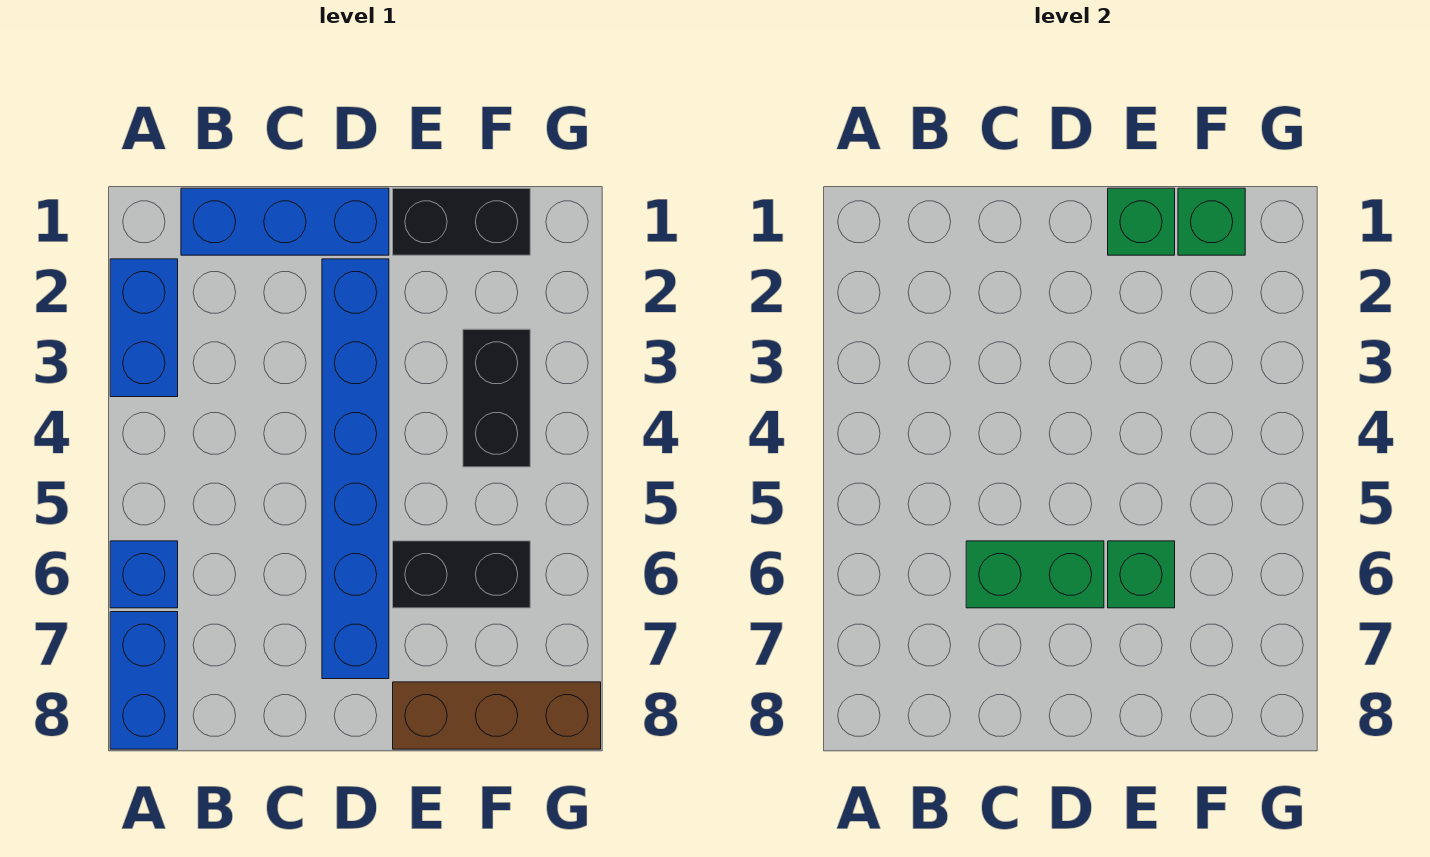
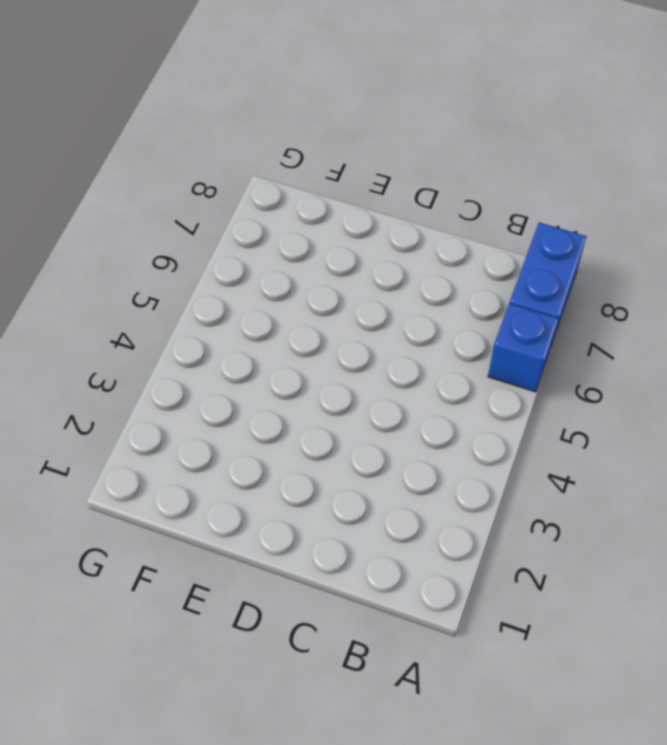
none -> blue 1x2 brick [110,259,178,397]
none -> blue 1x3 brick [181,188,389,255]
none -> blue 1x6 brick [322,259,389,679]

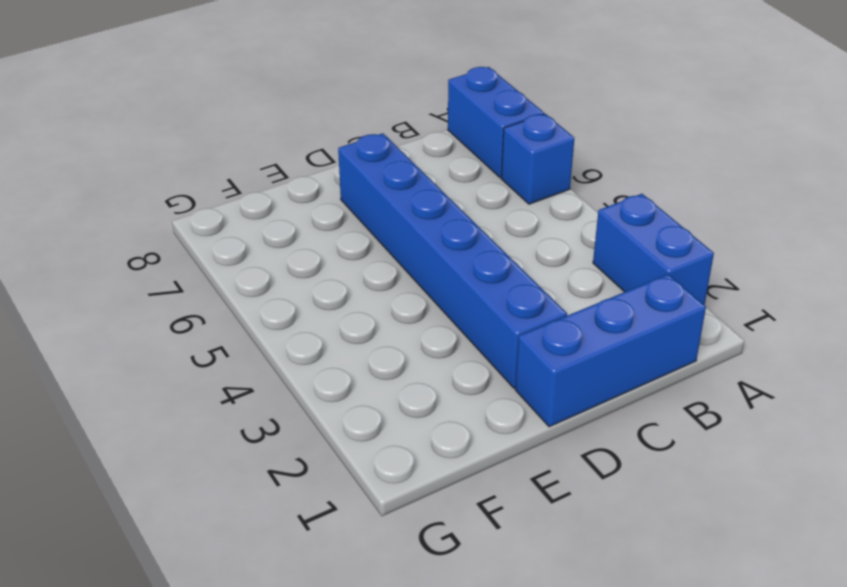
none -> black 1x2 brick [393,188,530,255]
none -> black 1x2 brick [393,541,530,608]
none -> brown 1x3 brick [393,682,601,749]

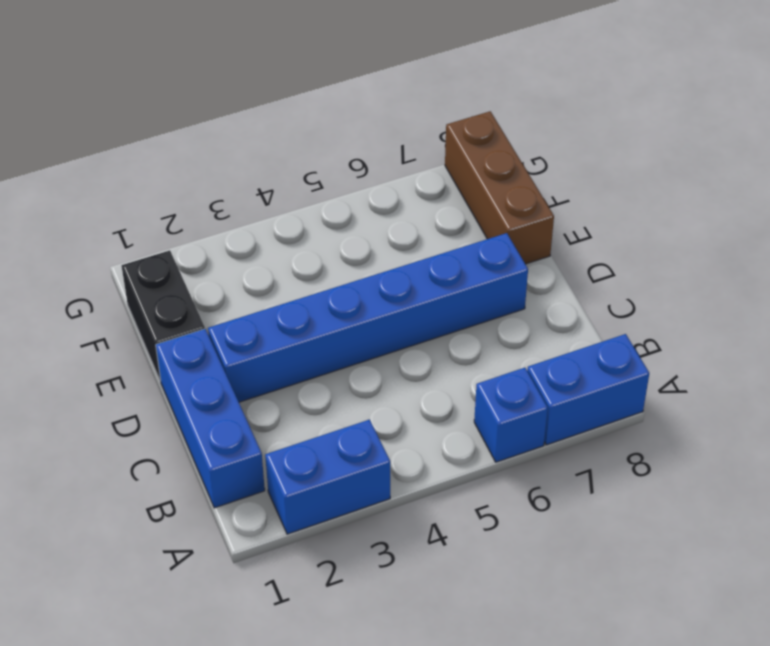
none -> black 1x2 brick [393,541,530,608]
none -> black 1x2 brick [463,329,530,467]
none -> green 1x2 brick [966,541,1104,608]

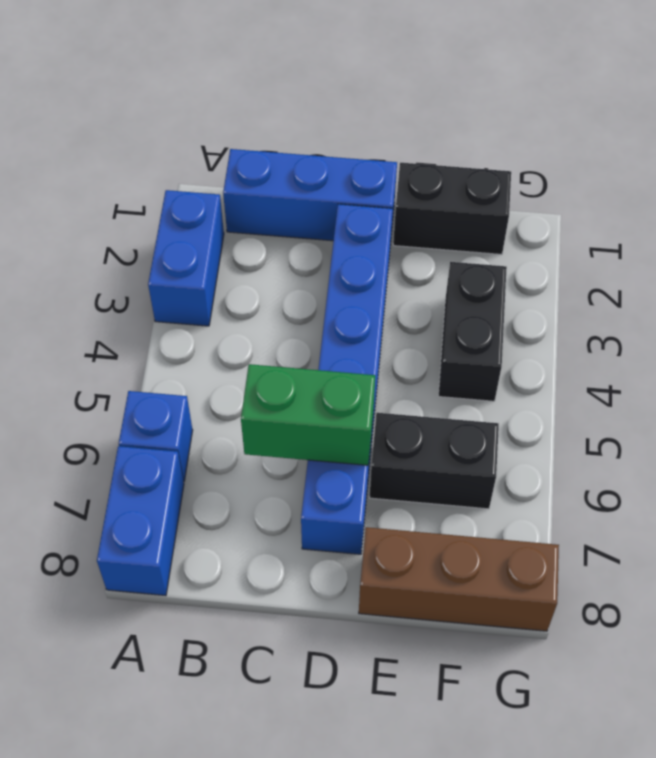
none -> green 1x1 brick [1108,188,1175,255]
none -> green 1x1 brick [1108,541,1175,608]
none -> green 1x1 brick [1178,188,1245,255]

